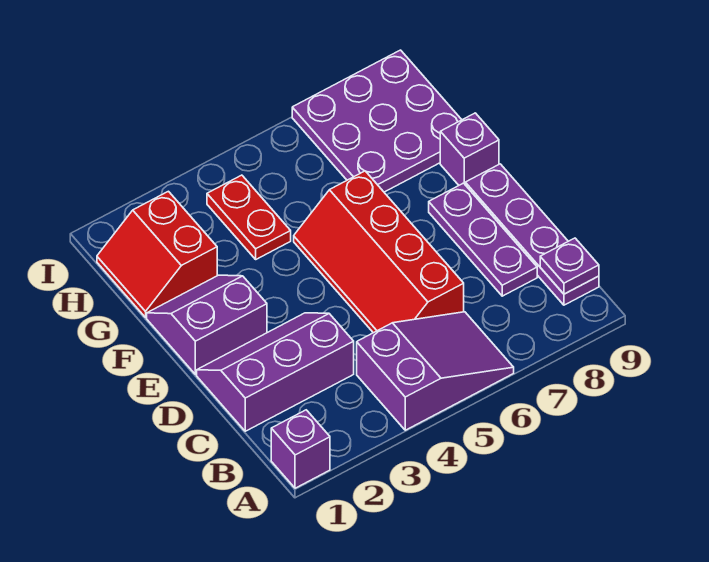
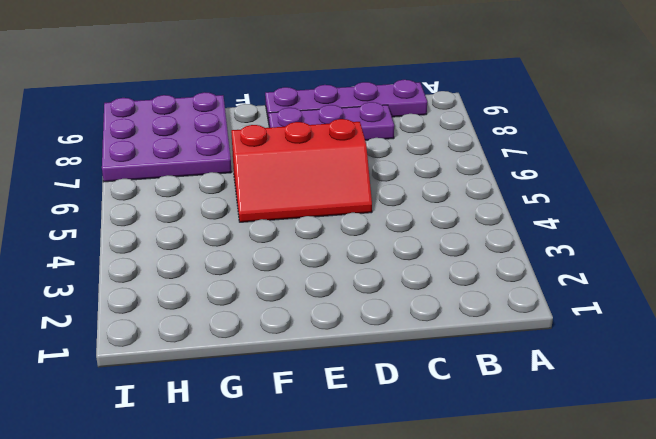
red 2x3 slope [231,119,372,222] -> red 2x4 slope [294,171,464,333]
none -> purple 1x1 brick [271,410,330,488]
none -> purple 2x3 slope [357,312,514,430]
none -> purple 2x3 slope [197,313,354,431]

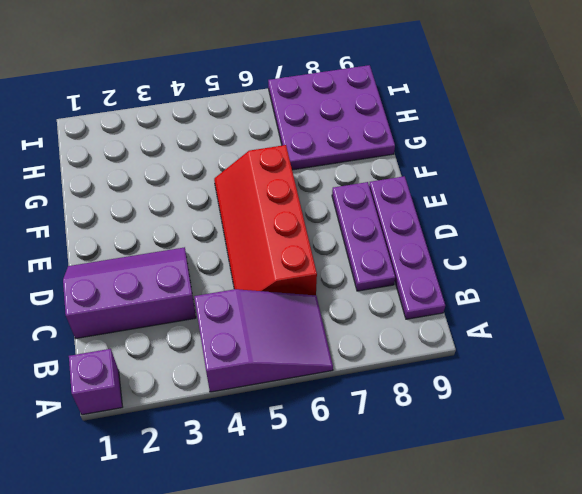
none -> purple 2x2 slope [147,275,267,374]
none -> purple 1x1 brick [440,113,499,185]
none -> red 2x2 slope [97,191,217,317]

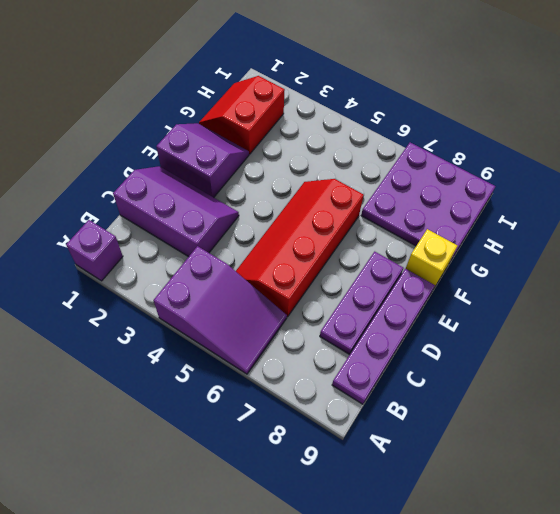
yellow 1x1 brick [406,229,457,286] -> purple 1x1 brick [440,113,499,185]
none -> red 1x2 plate [207,175,291,259]
none -> purple 1x1 plate [540,238,599,294]

